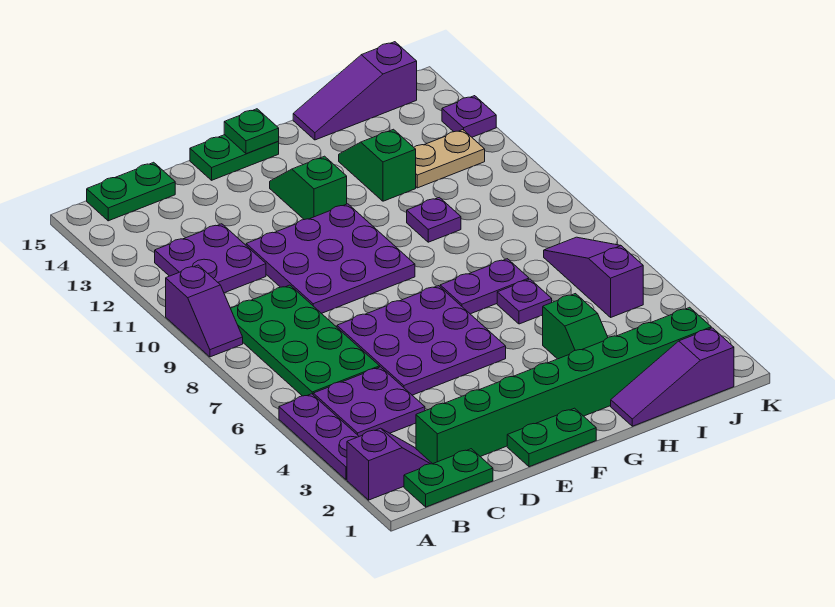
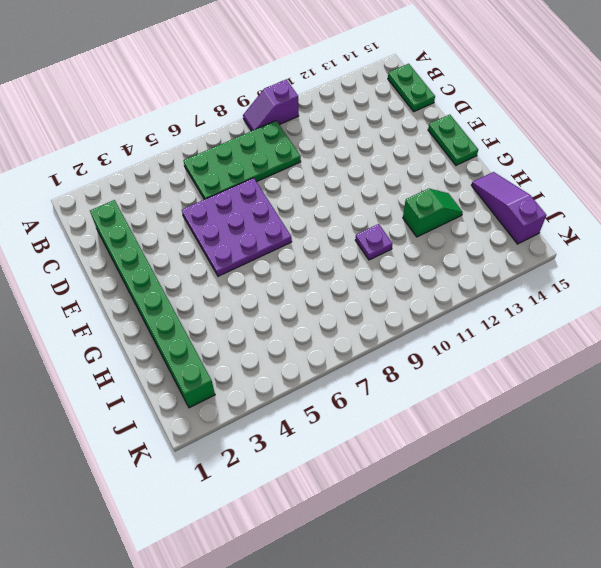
none -> purple 1x2 slope [347,428,432,500]
none -> purple 1x3 plate [279,394,359,480]
none -> green 1x2 plate [404,449,493,507]

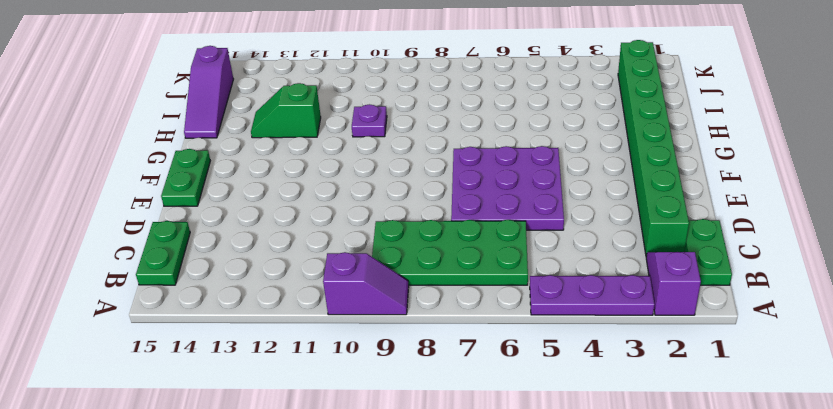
none -> purple 2x2 plate [313,367,425,436]
none -> purple 2x2 plate [155,224,266,293]
none -> purple 3x3 plate [246,204,415,313]

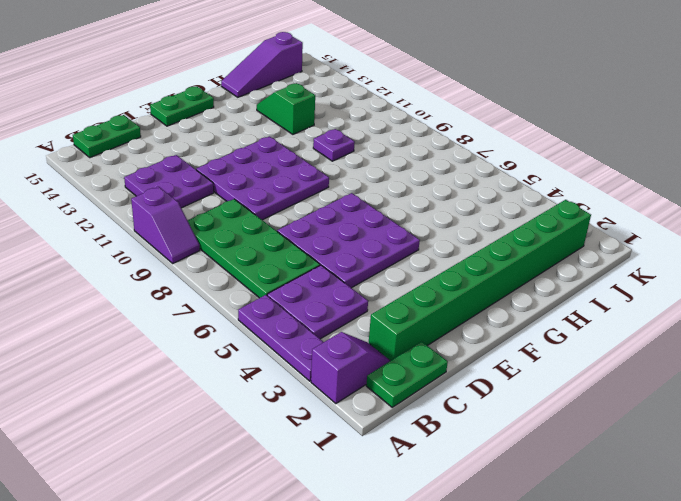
none -> green 1x2 plate [507,408,596,467]
none -> green 1x2 slope [270,156,347,220]
none -> purple 1x2 plate [440,259,529,314]

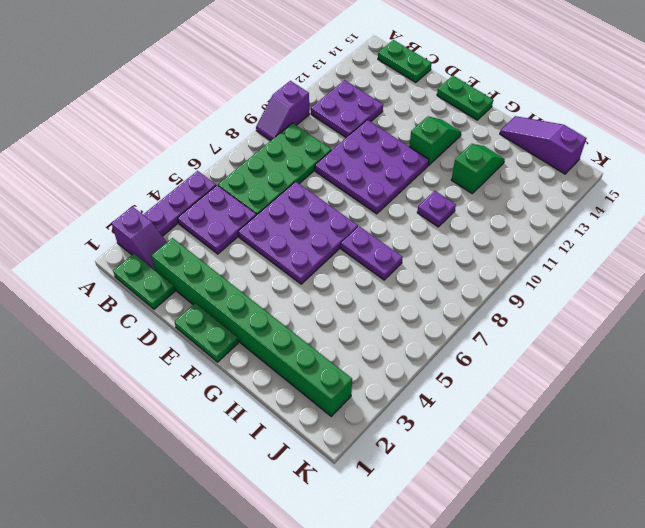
none -> purple 1x3 slope [611,328,734,426]
none -> green 1x2 slope [543,294,608,359]
none -> purple 1x1 plate [497,279,552,324]

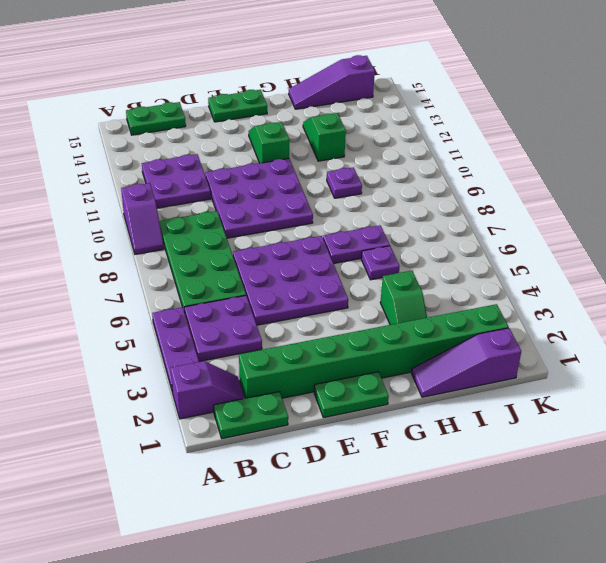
none -> tan 1x2 plate [414,130,485,188]
none -> purple 1x3 slope [544,237,643,317]
none -> purple 1x1 plate [442,96,496,137]

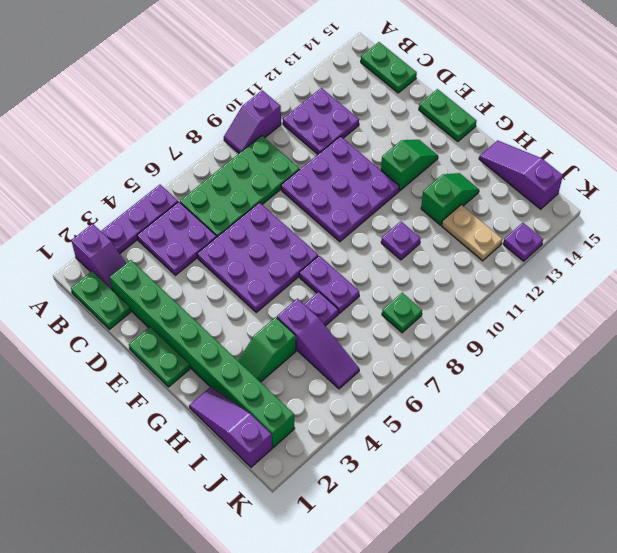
purple 1x3 slope [277,299,359,389] -> purple 1x3 slope turned to [544,237,643,317]
green 1x1 plate [382,293,422,333] -> green 1x1 plate moved to [224,109,279,154]

